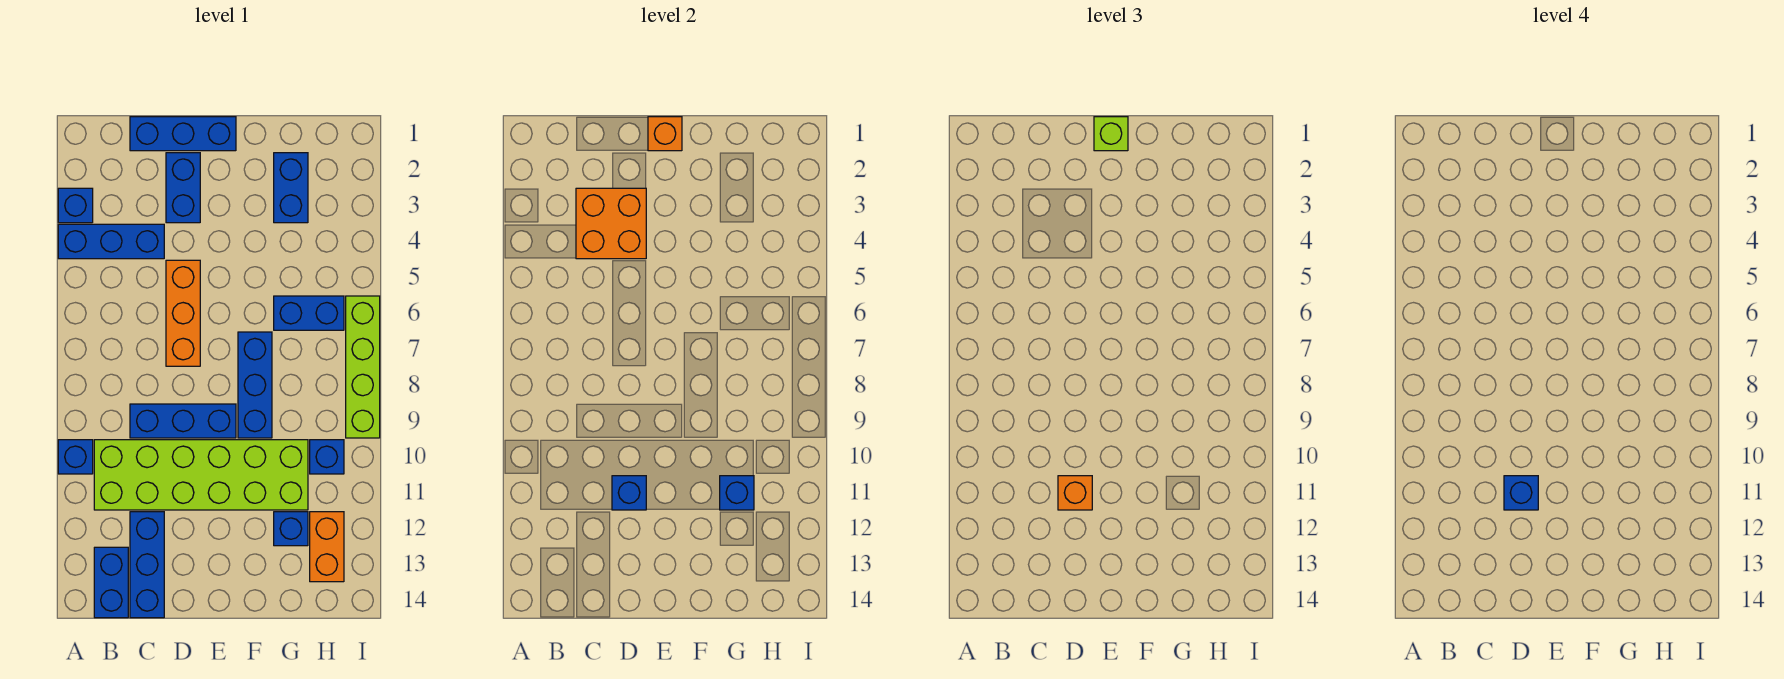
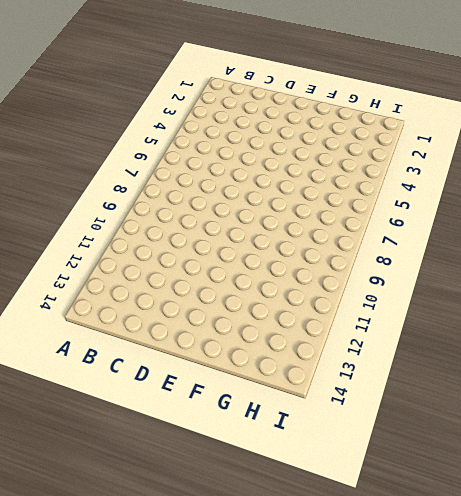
none -> blue 1x1 brick [58,188,93,223]
none -> blue 1x3 brick [58,224,164,259]
none -> blue 1x1 brick [58,440,93,474]

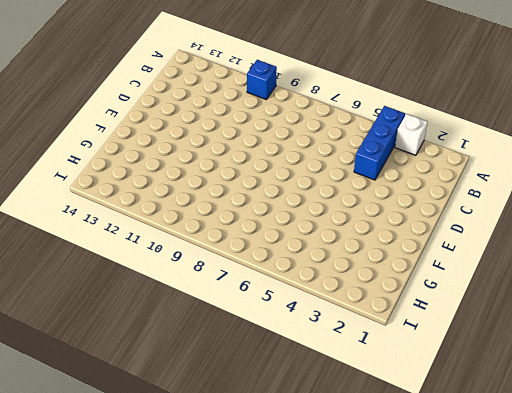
white 1x1 brick [395,114,428,155] -> blue 1x1 brick [58,188,93,223]
none -> lime 2x6 brick [94,440,308,510]
none -> blue 1x2 brick [94,547,128,618]
none -> blue 1x3 brick [130,117,236,151]

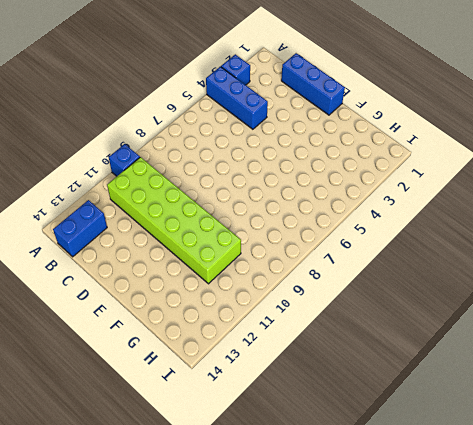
none -> blue 1x3 brick [130,404,236,438]
none -> blue 1x3 brick [130,512,164,618]
none -> blue 1x2 brick [166,153,200,223]

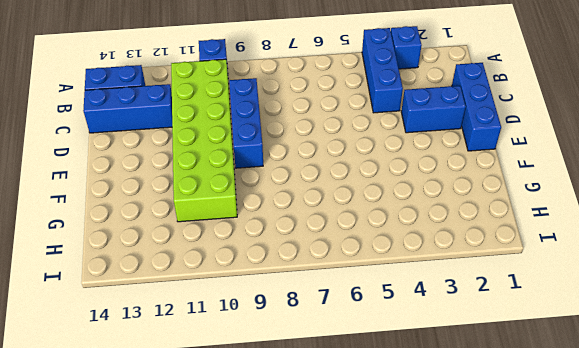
none -> orange 1x3 brick [166,260,200,366]
none -> blue 1x3 brick [238,332,272,438]
none -> blue 1x2 brick [274,153,308,223]

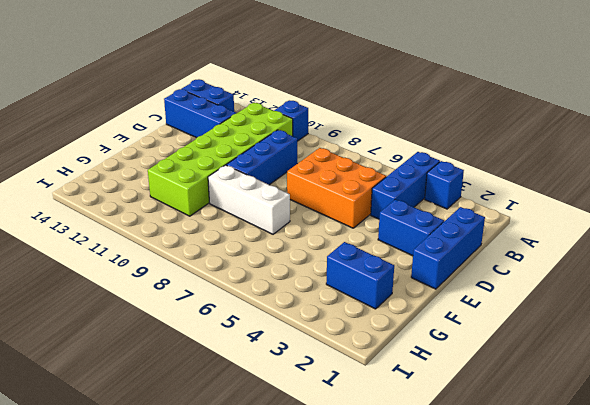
orange 2x3 brick [287,148,386,228] -> orange 1x3 brick [166,260,200,366]
white 1x3 brick [208,165,290,234] -> blue 1x3 brick [238,332,272,438]
none -> blue 1x2 brick [274,296,344,330]
none -> blue 1x1 brick [274,512,308,546]
none -> blue 1x1 brick [310,440,344,474]

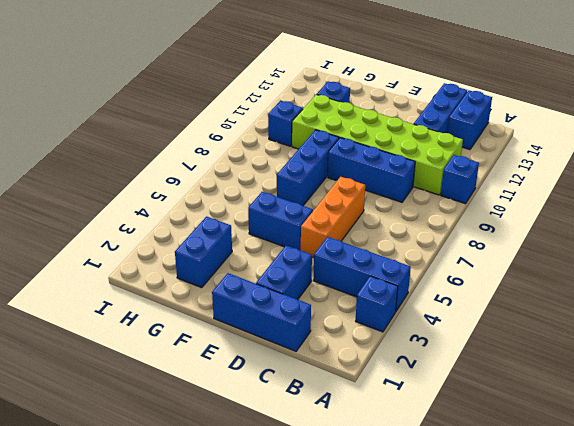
blue 1x2 brick [248,192,313,250] -> blue 1x2 brick moved to [274,296,344,330]
none -> orange 1x2 brick [310,512,344,582]
none -> lime 1x4 brick [346,296,380,438]
none -> orange 2x2 brick [576,188,646,259]

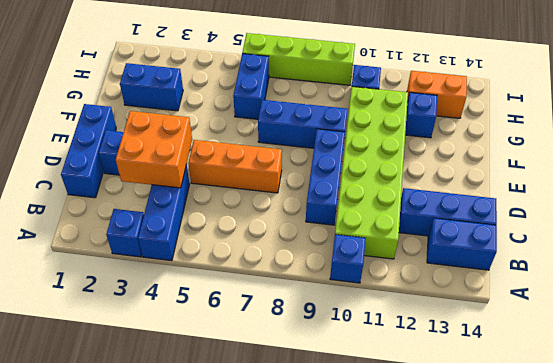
none -> blue 1x1 brick [612,476,646,510]
none -> orange 1x1 brick [648,117,682,151]
none -> blue 1x1 brick [720,476,754,510]

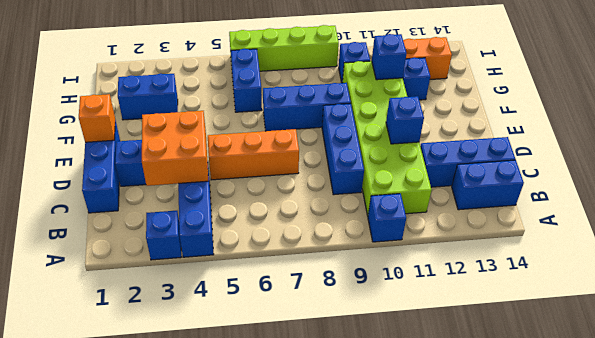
none -> orange 1x1 brick [1058,476,1092,510]
none -> lime 1x1 brick [1094,117,1128,151]
none -> blue 1x1 brick [1504,476,1538,510]

